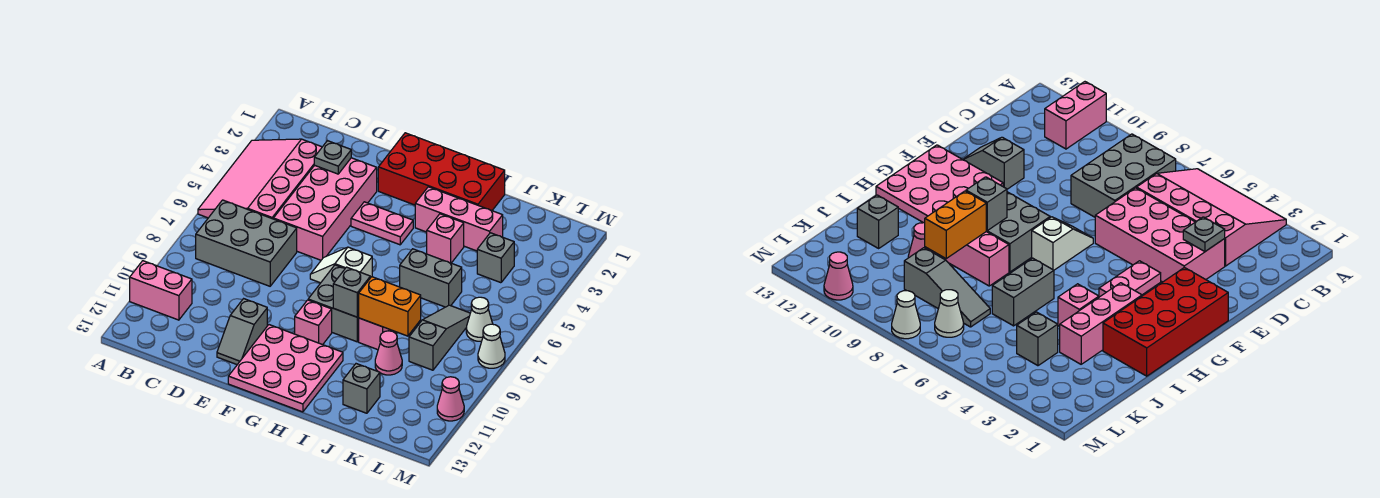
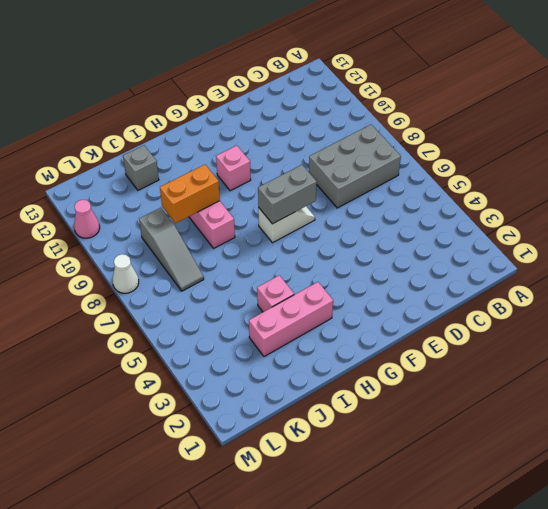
grey 1x2 brick [258,165,317,224] -> grey 1x2 brick moved to [400,249,462,307]
none -> pink 3x4 slope [198,139,322,219]
none -> pink 1x2 brick [130,261,192,320]
none -> pink 2x4 brick [273,158,377,260]

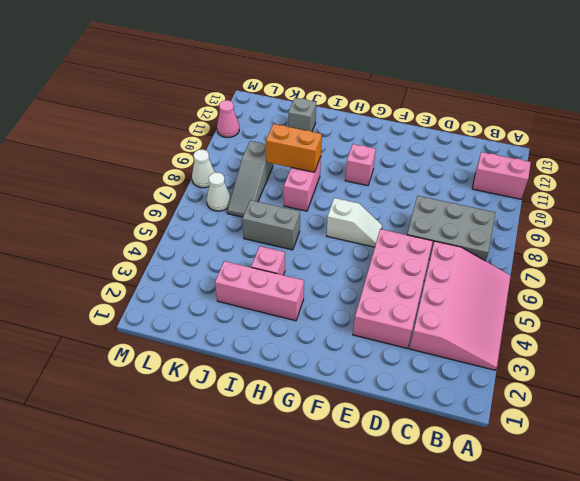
none -> grey 1x2 slope [217,299,267,365]
none -> red 2x4 brick [378,133,505,211]
none -> pink 1x2 plate [351,202,413,245]

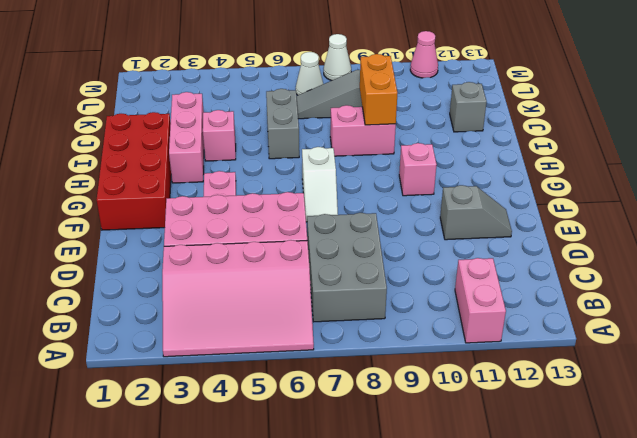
none -> pink 3x3 plate [228,325,343,412]
none -> grey 2x2 brick [308,265,359,342]
none -> pink 1x1 cone [375,331,402,375]

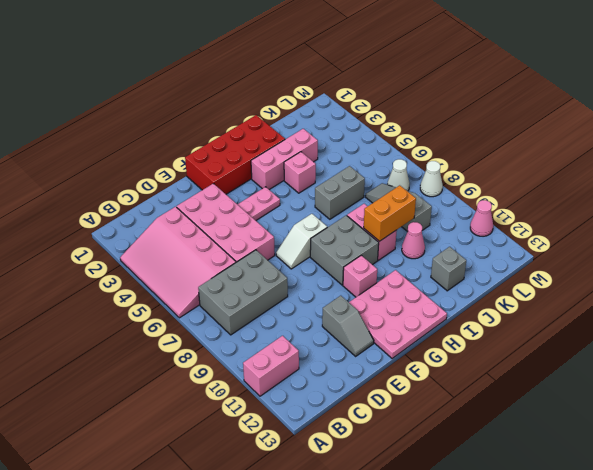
none -> grey 1x1 brick [477,233,514,283]
none -> grey 1x1 plate [314,141,351,174]
none -> grey 1x1 brick [333,267,370,317]

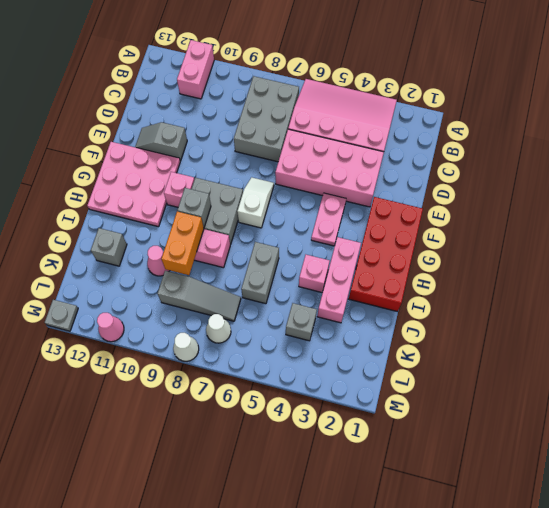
grey 1x1 plate [45,300,78,331] -> grey 1x1 plate moved to [314,141,351,174]

